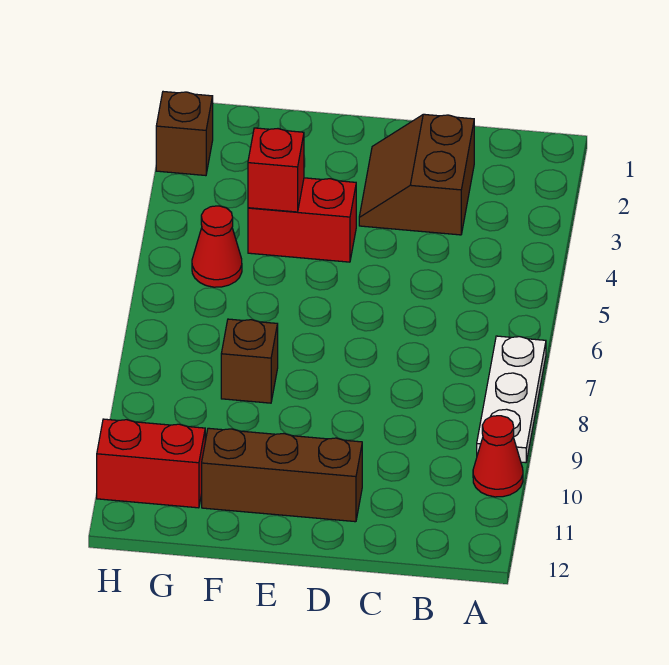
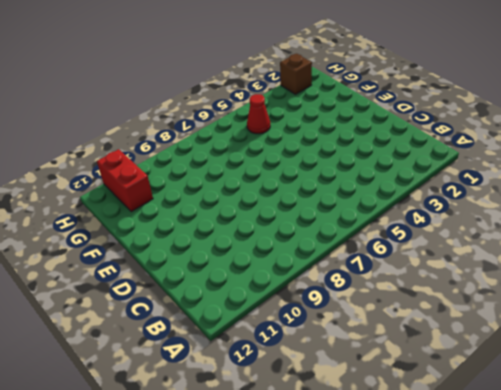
none -> white 1x3 plate [477,336,546,463]
none -> red 1x1 cone [473,416,523,497]

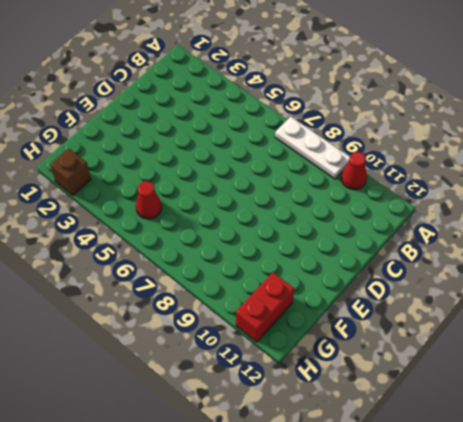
none -> brown 2x2 slope [359,114,474,235]
none -> brown 1x3 brick [202,428,362,522]

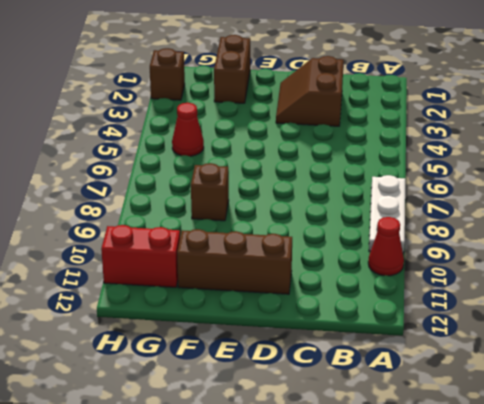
brown 1x2 brick [214,35,250,103] -> none
none -> red 1x2 brick [248,178,356,262]
none -> red 1x1 brick [248,128,304,212]

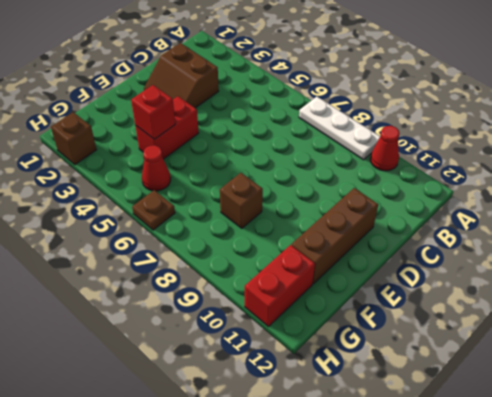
brown 1x1 plate [132,190,175,230] -> none

